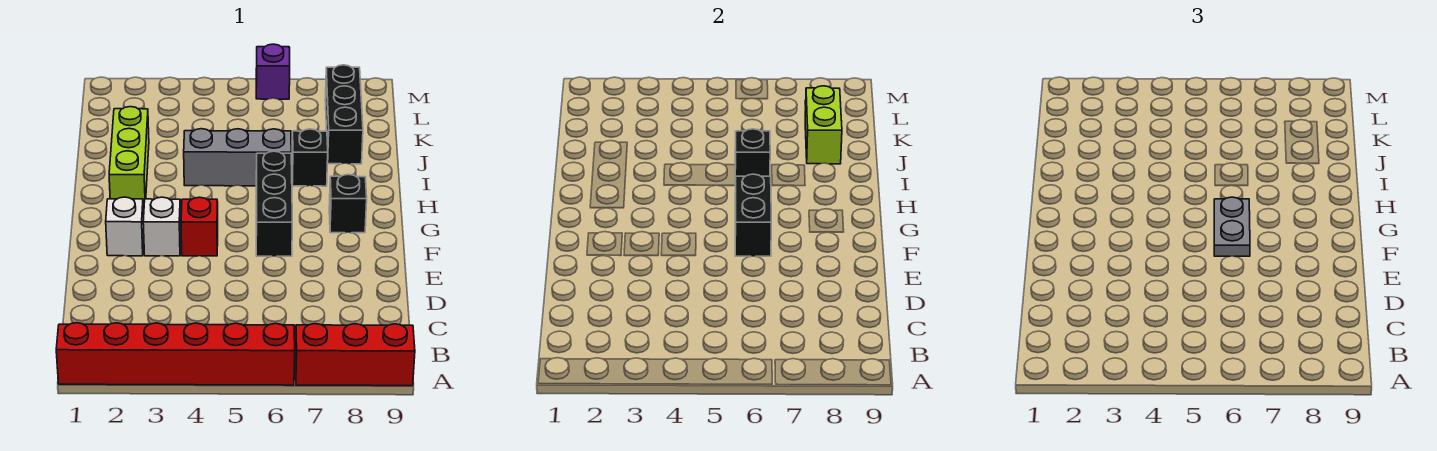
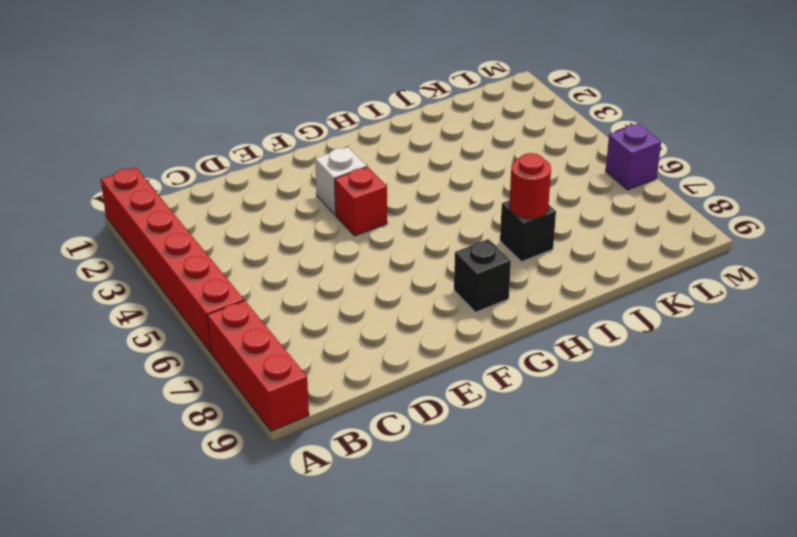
red 1x1 round brick [509,153,551,219] -> none
none -> white 1x1 brick [106,197,144,256]
none -> black 1x3 brick [256,151,292,256]
none -> lime 1x3 brick [109,107,149,208]

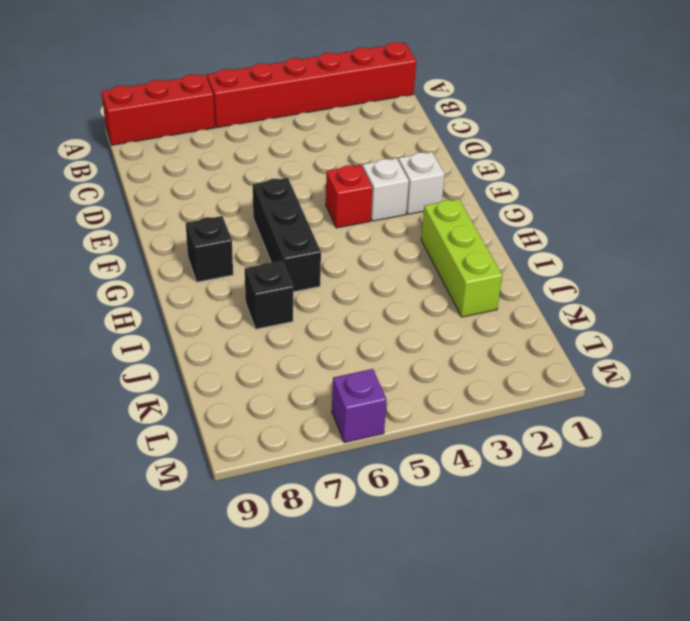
none -> grey 1x3 brick [184,129,291,186]
none -> black 1x3 brick [325,65,363,164]
none -> black 1x2 brick [735,174,771,256]

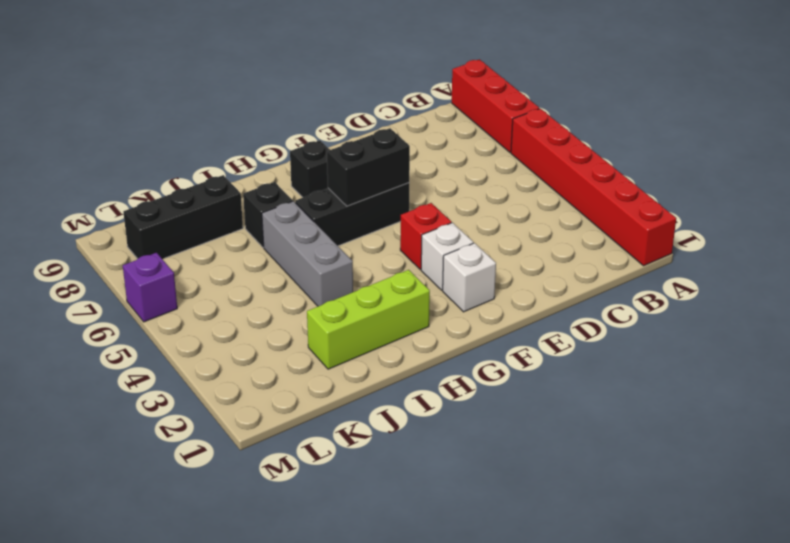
none -> black 1x1 brick [735,129,770,186]
none -> lime 1x2 brick [805,86,842,164]
none -> grey 1x2 plate [1214,197,1250,256]

